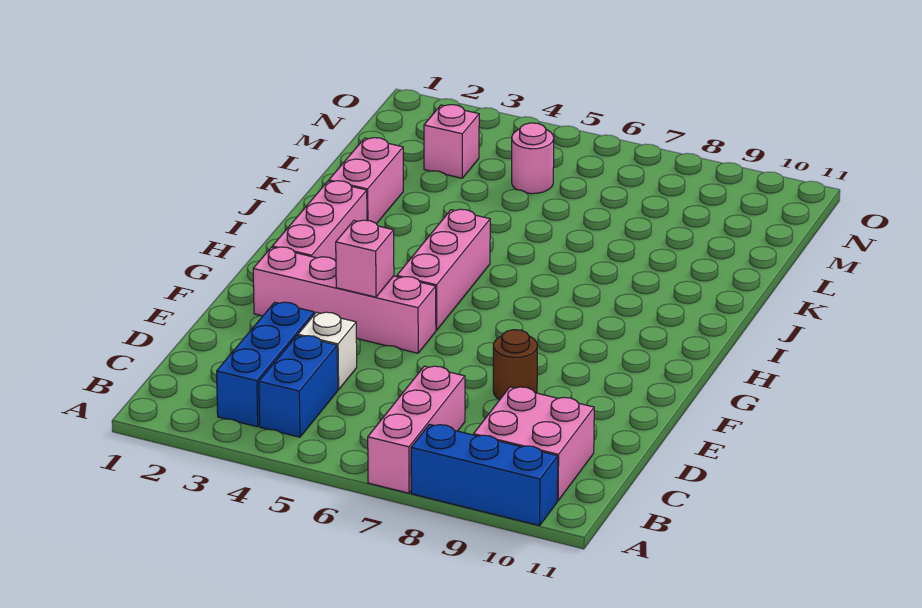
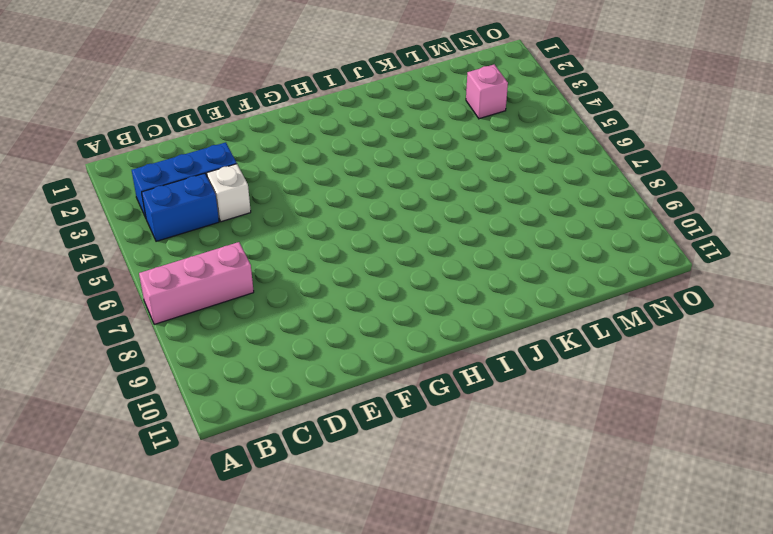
none -> blue 1x3 brick [411,424,558,526]
none -> pink 2x2 brick [473,387,594,501]
none -> brown 1x1 round brick [493,330,537,400]

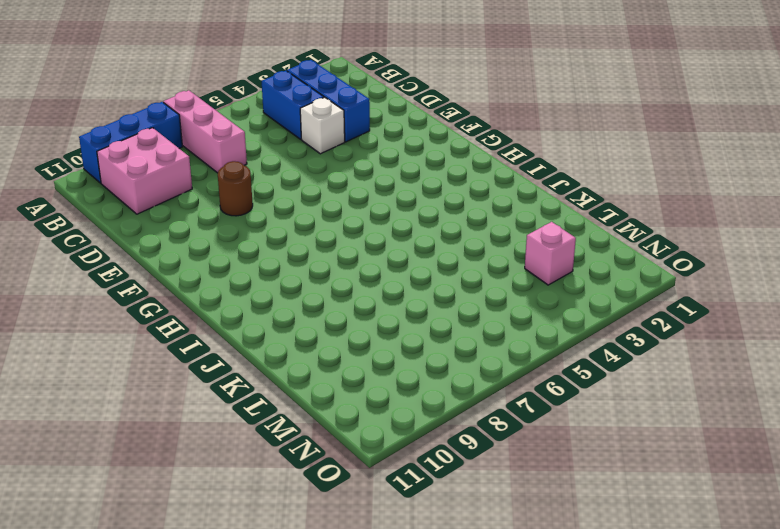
none -> pink 1x4 brick [253,247,436,353]
none -> pink 1x3 brick [272,181,367,261]
none -> pink 1x3 brick [397,209,490,330]

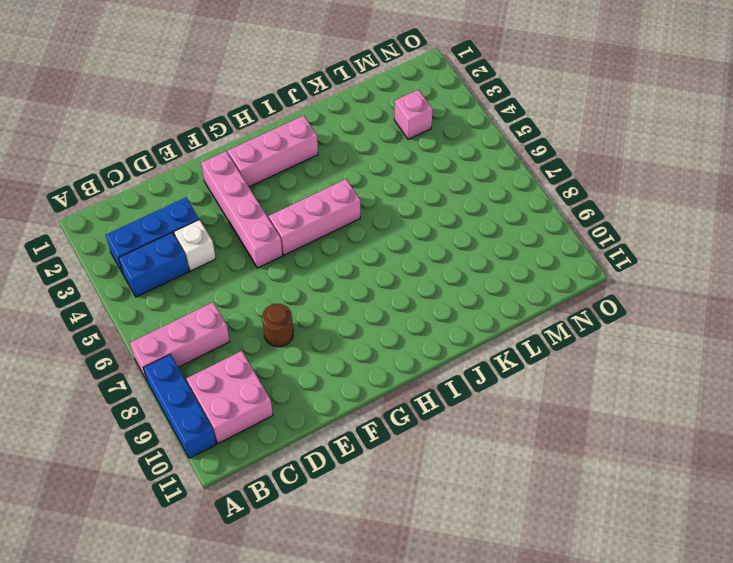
none -> pink 1x2 brick [329,138,403,224]
none -> pink 1x1 round brick [512,123,554,194]
none -> pink 1x1 brick [336,220,394,297]

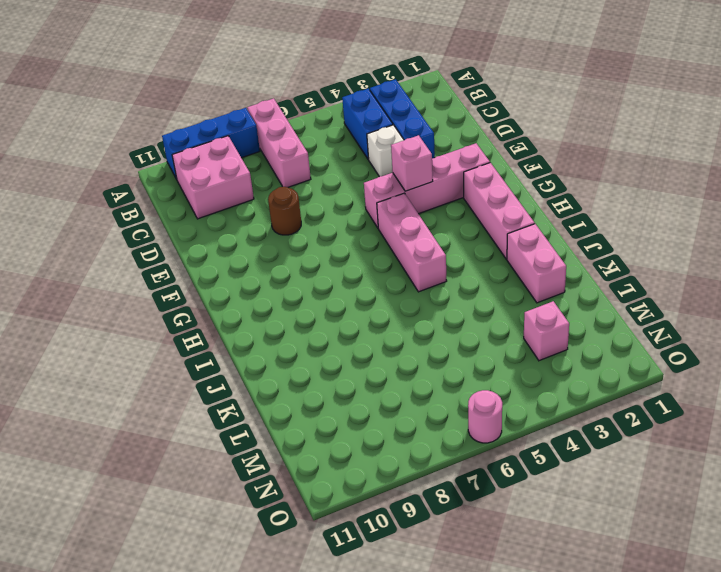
pink 1x1 round brick [468,390,502,443] -> pink 1x1 round brick moved to [512,123,554,194]

